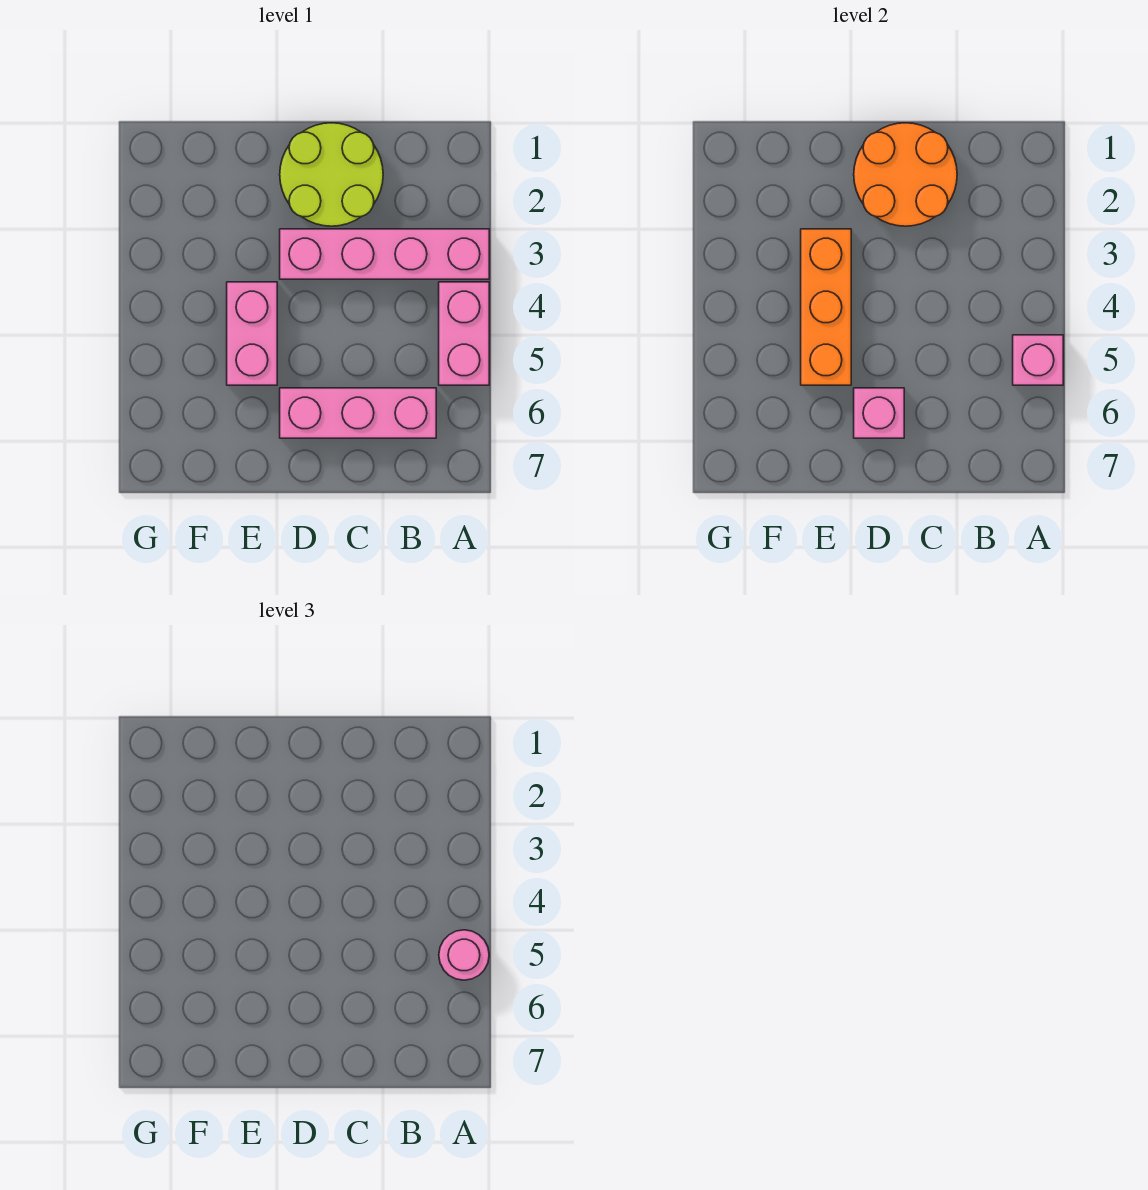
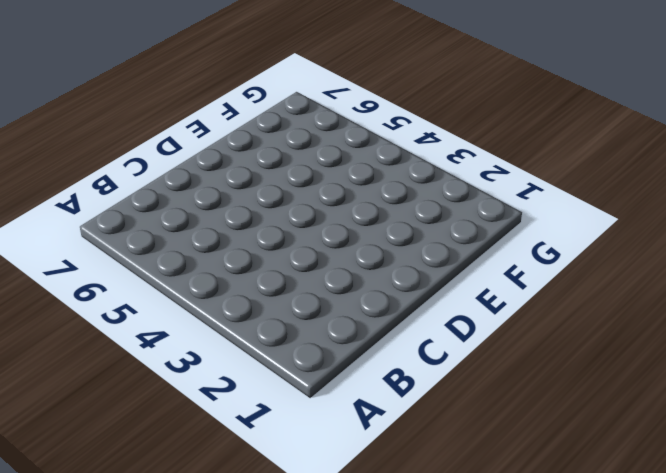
none -> pink 1x4 brick [280,229,489,279]
none -> pink 1x2 brick [439,282,489,385]

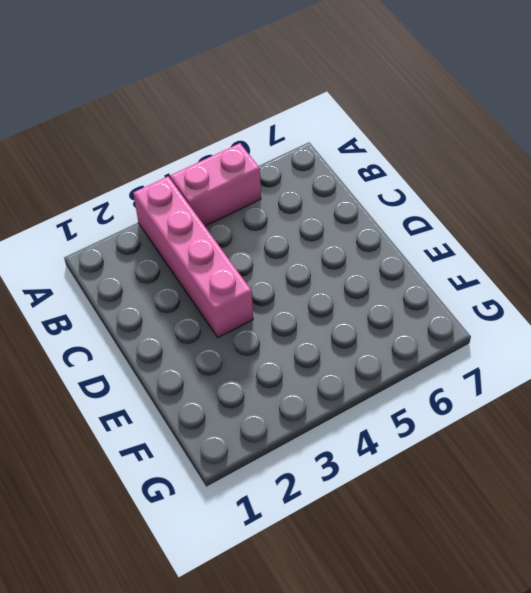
none -> pink 1x3 brick [280,388,436,438]
none -> lime 2x2 round brick [280,123,383,226]

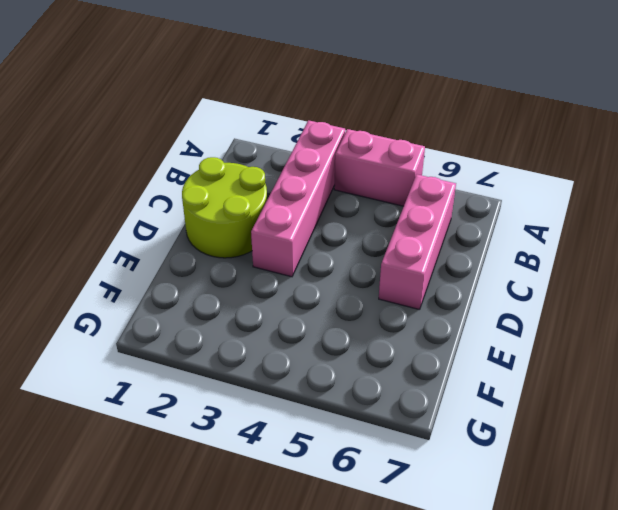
none -> pink 1x2 brick [227,282,277,385]
none -> pink 1x1 brick [1013,335,1063,385]

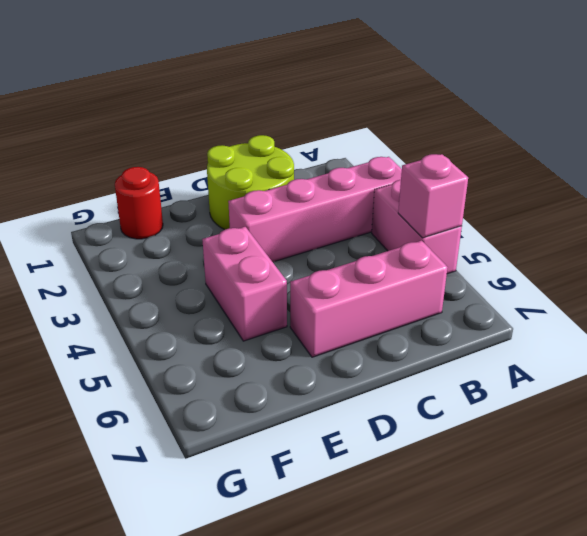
red 1x1 round brick [115,167,163,239] -> none
none -> orange 2x2 round brick [854,123,957,226]
none -> pink 1x1 brick [854,388,904,438]

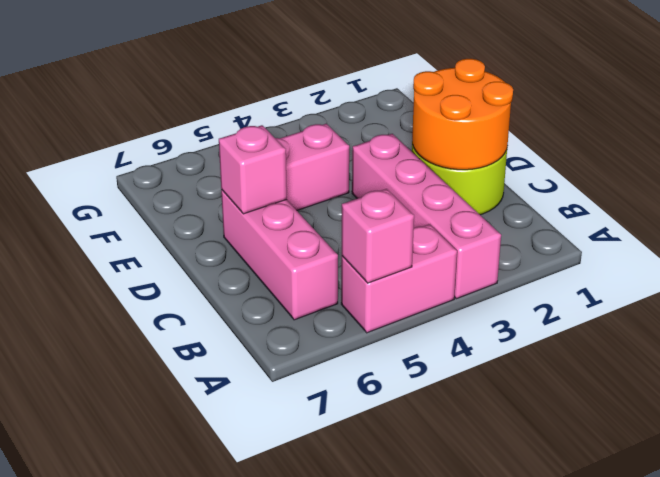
none -> orange 1x3 brick [801,229,851,385]
none -> pink 1x1 round brick [439,930,489,980]

